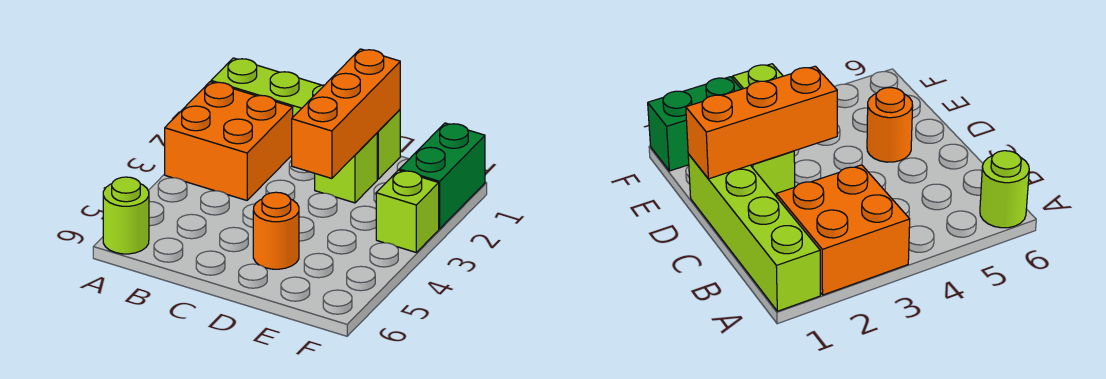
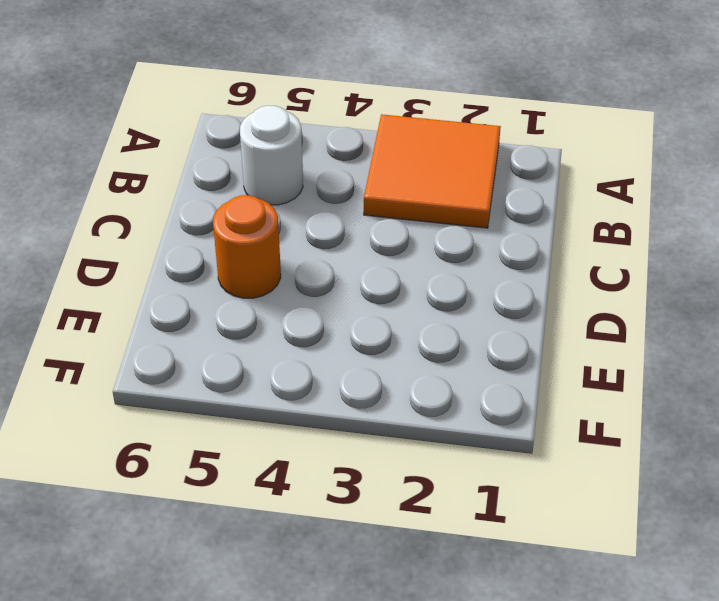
orange 2x2 tile [364,114,501,228] -> orange 2x2 brick [165,82,293,200]
white 1x1 round brick [240,106,303,205] -> none
none -> lime 1x4 brick [211,58,400,179]
none -> lime 1x1 round brick [103,177,149,254]

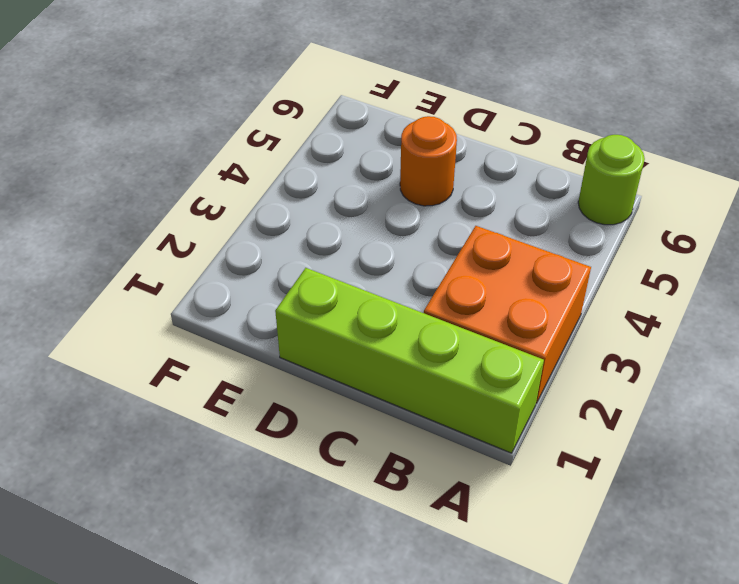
none -> lime 1x1 brick [315,133,377,203]
none -> green 1x2 brick [399,123,485,229]

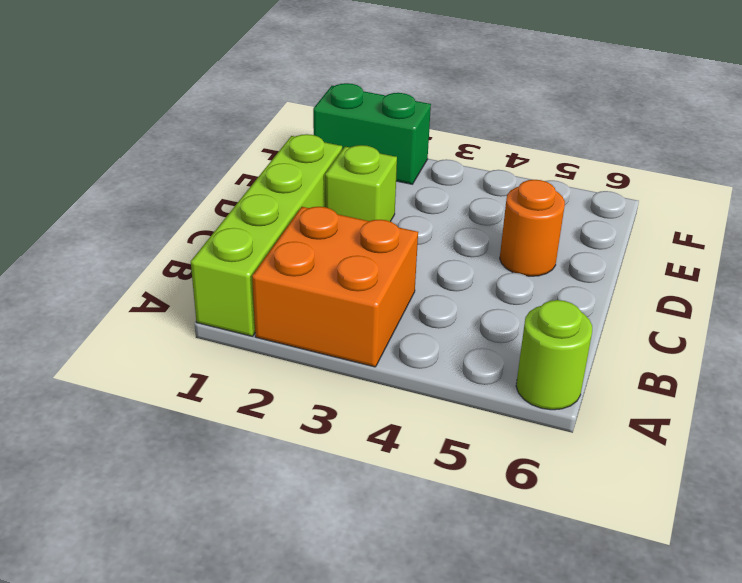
none -> lime 1x1 brick [376,170,439,252]
none -> orange 1x3 brick [292,49,400,179]

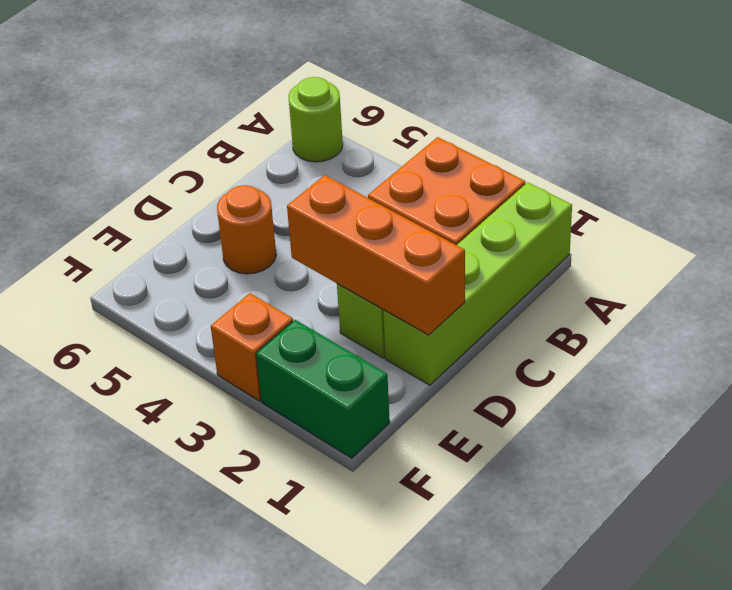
orange 1x1 brick [211,293,293,401] -> lime 1x1 brick [376,170,439,252]

